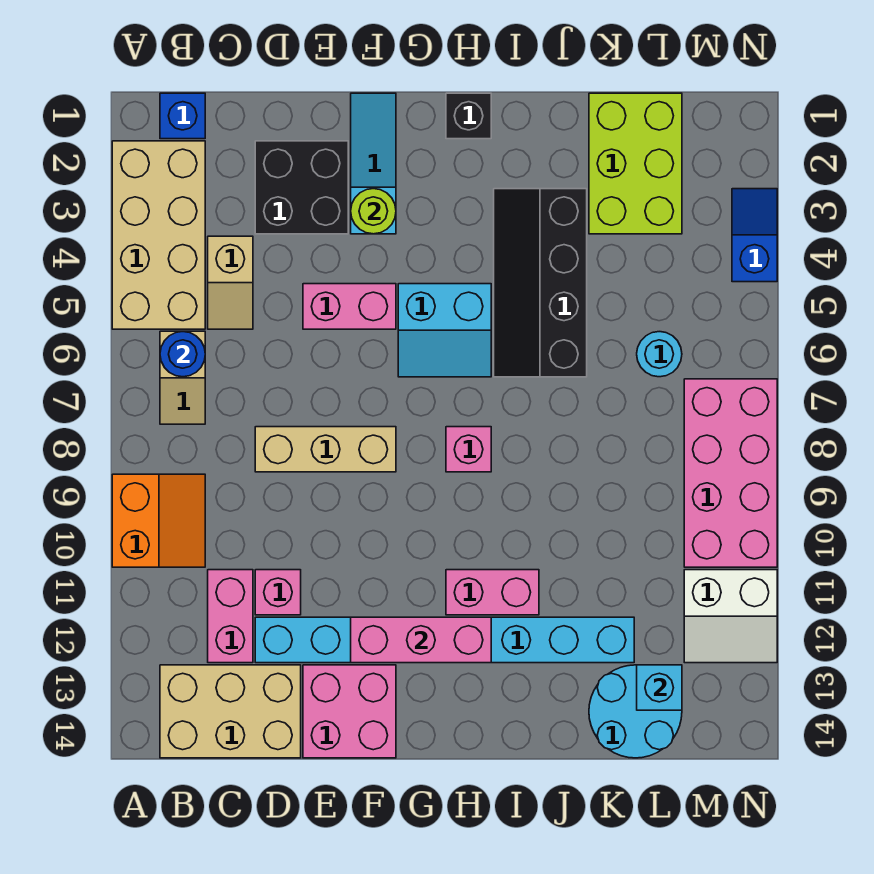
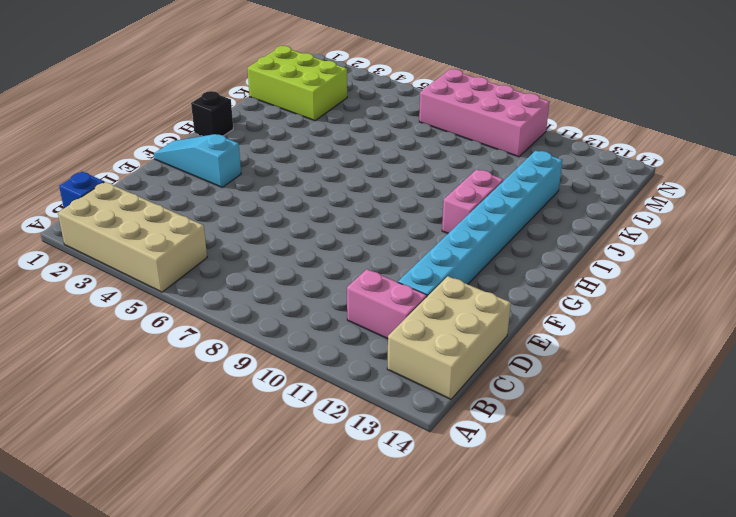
none -> orange 2x2 slope [112,474,205,567]
none -> tan 1x2 slope [160,331,205,424]
none -> tan 1x2 slope [208,236,253,329]

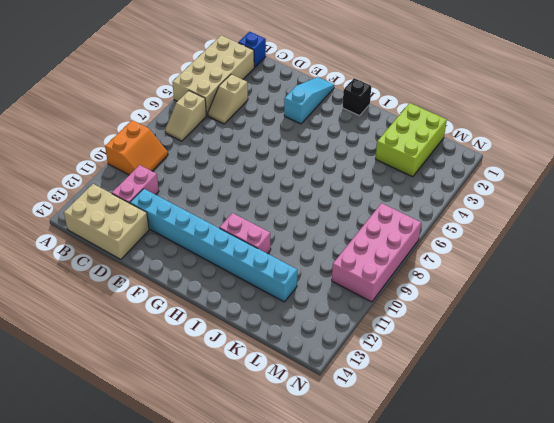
none -> black 2x2 brick [255,141,348,234]
none -> tan 1x3 brick [255,427,396,472]
none -> pink 1x1 brick [255,570,301,615]

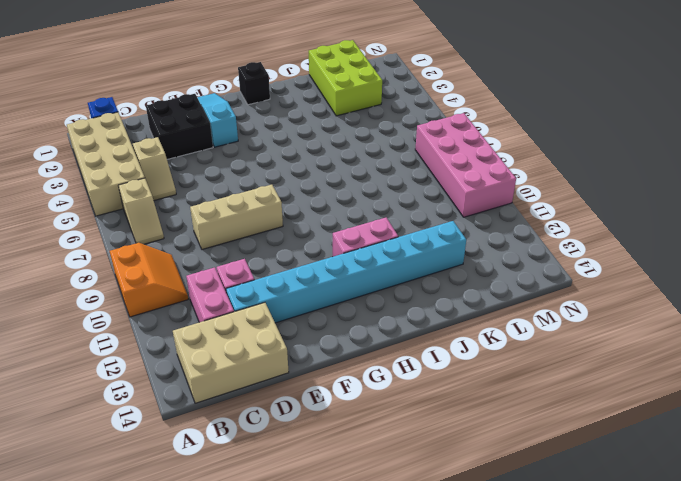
none -> pink 1x2 brick [303,284,396,329]
none -> pink 2x2 brick [303,665,396,758]
none -> cyan 2x2 slope [398,284,491,377]

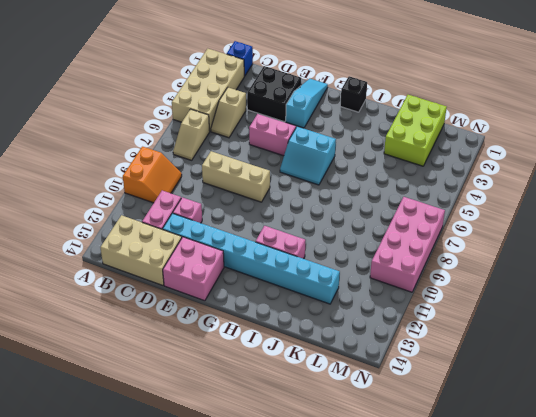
none -> pink 1x1 brick [446,427,491,472]
none -> black 2x4 slope [494,189,587,377]
none -> cyan 2x2 round brick [589,665,682,758]

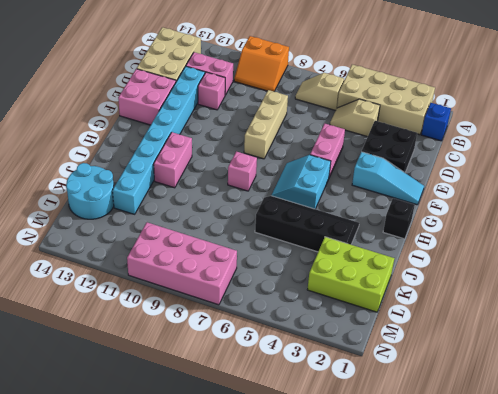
none -> cyan 1x1 round brick [637,332,682,377]
none -> white 2x2 slope [684,570,777,663]
none -> blue 1x2 slope [732,189,777,282]

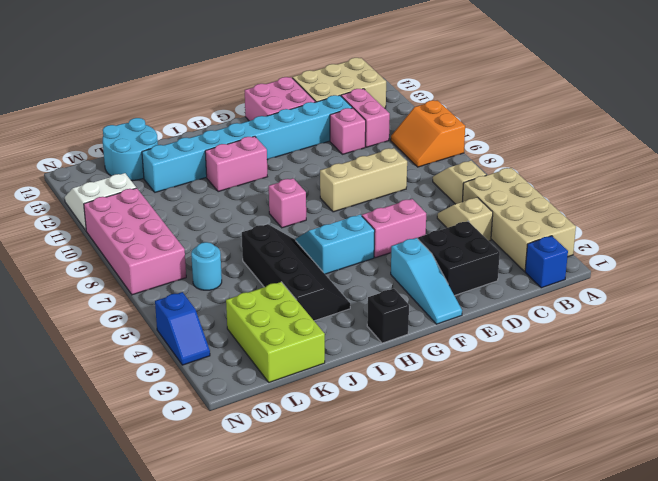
none -> blue 1x1 round brick [160,331,205,377]
none -> lime 1x1 round brick [351,189,396,234]
none -> pink 1x3 brick [351,617,491,663]

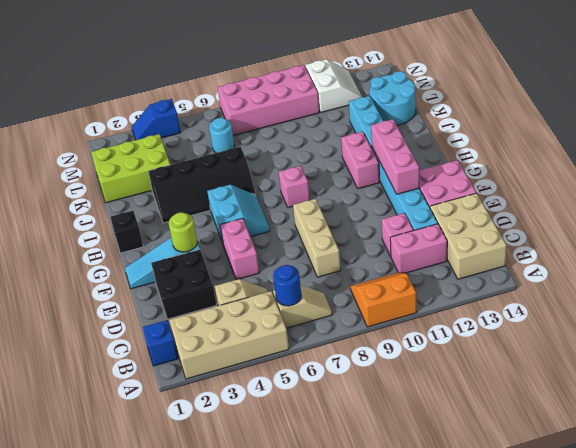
none -> cyan 1x1 brick [637,665,682,710]

